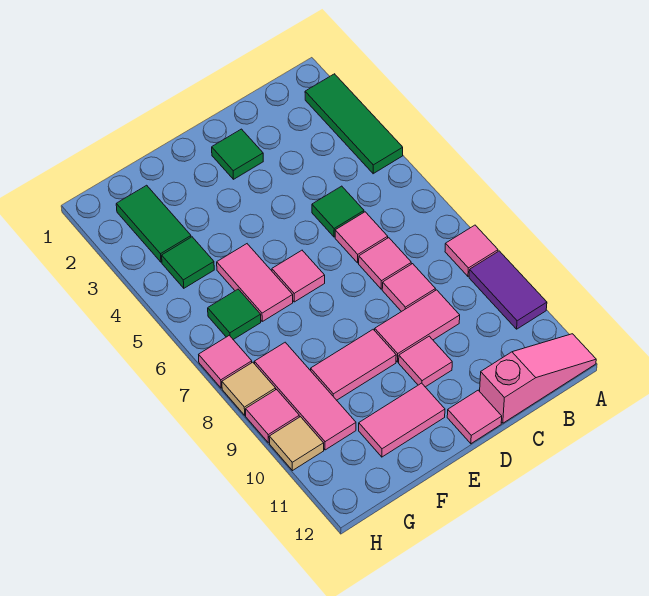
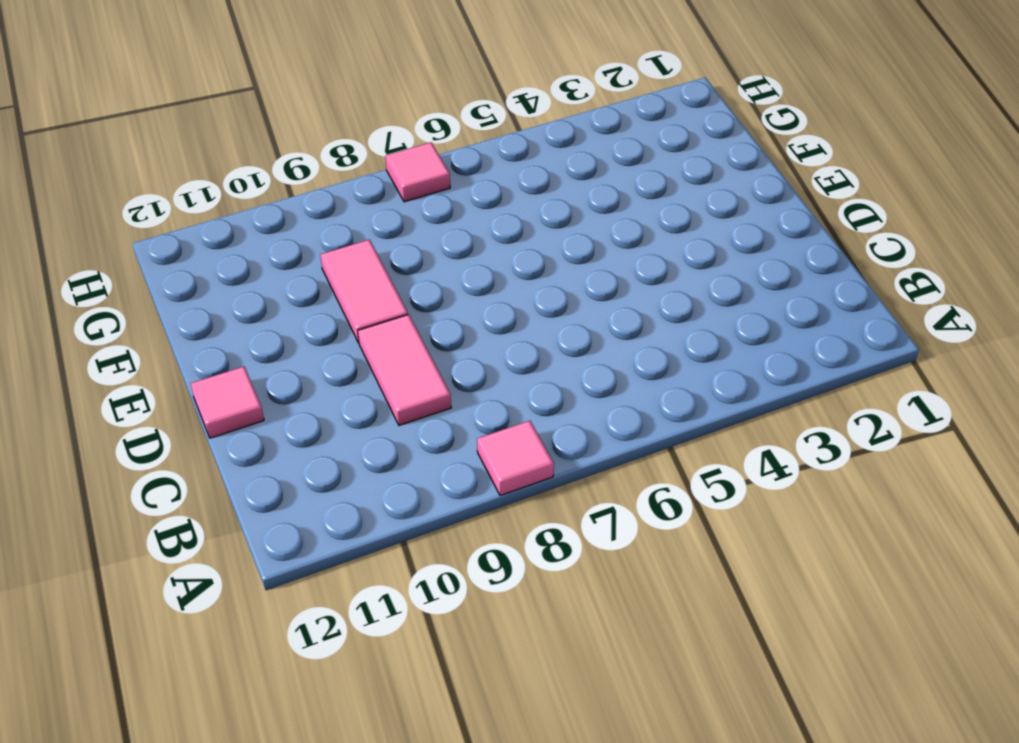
none -> green 1x3 tile [305,74,403,174]
none -> purple 1x2 tile [469,251,547,329]
none -> pink 1x3 slope [480,334,596,423]

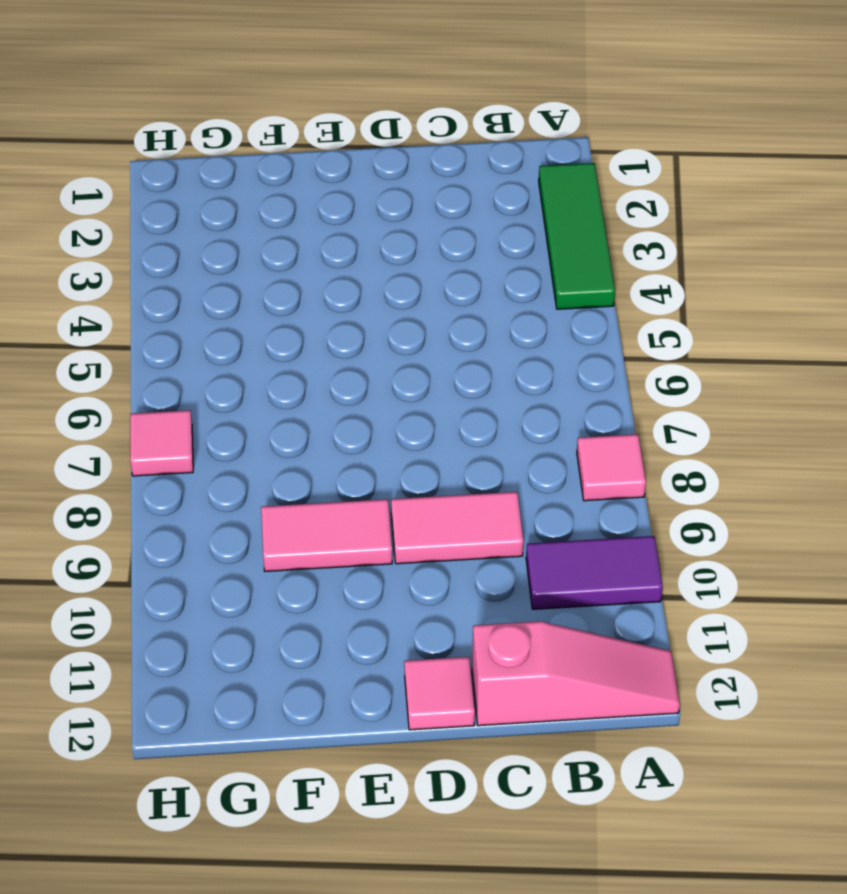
purple 1x2 tile [526,536,663,609] -> purple 1x2 tile turned to [469,251,547,329]
none -> green 1x1 tile [312,186,364,237]
none -> pink 1x1 tile [335,212,388,263]
none -> pink 1x1 tile [359,238,411,289]

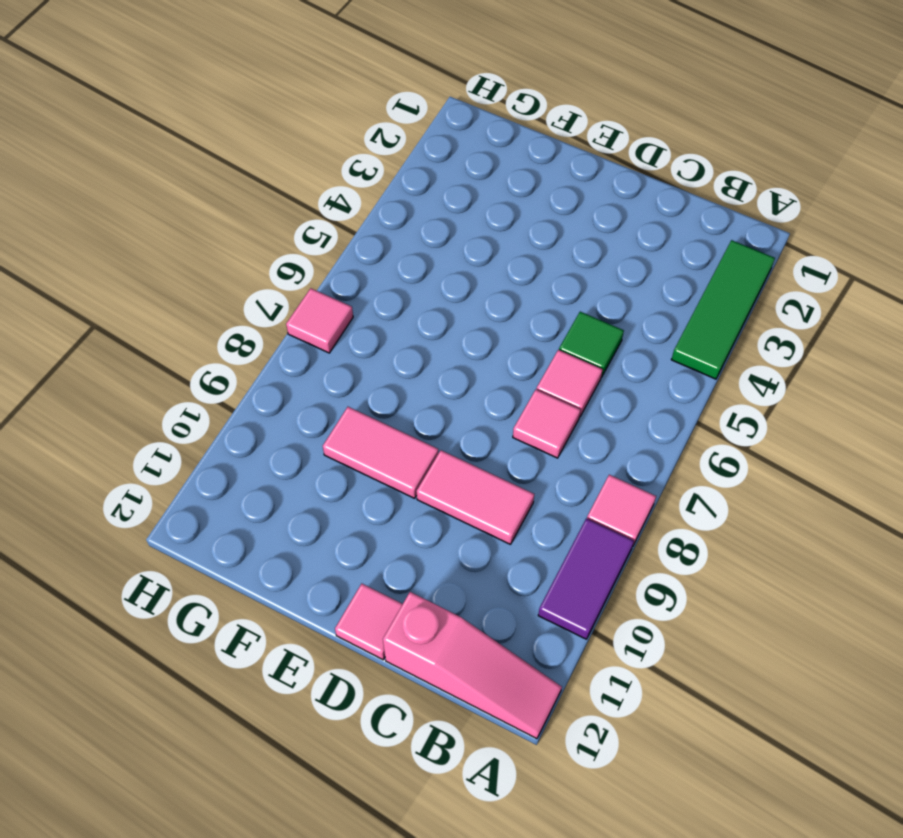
none -> pink 1x1 tile [382,264,435,312]
none -> green 1x1 tile [212,129,263,179]
none -> pink 1x1 tile [399,336,452,387]

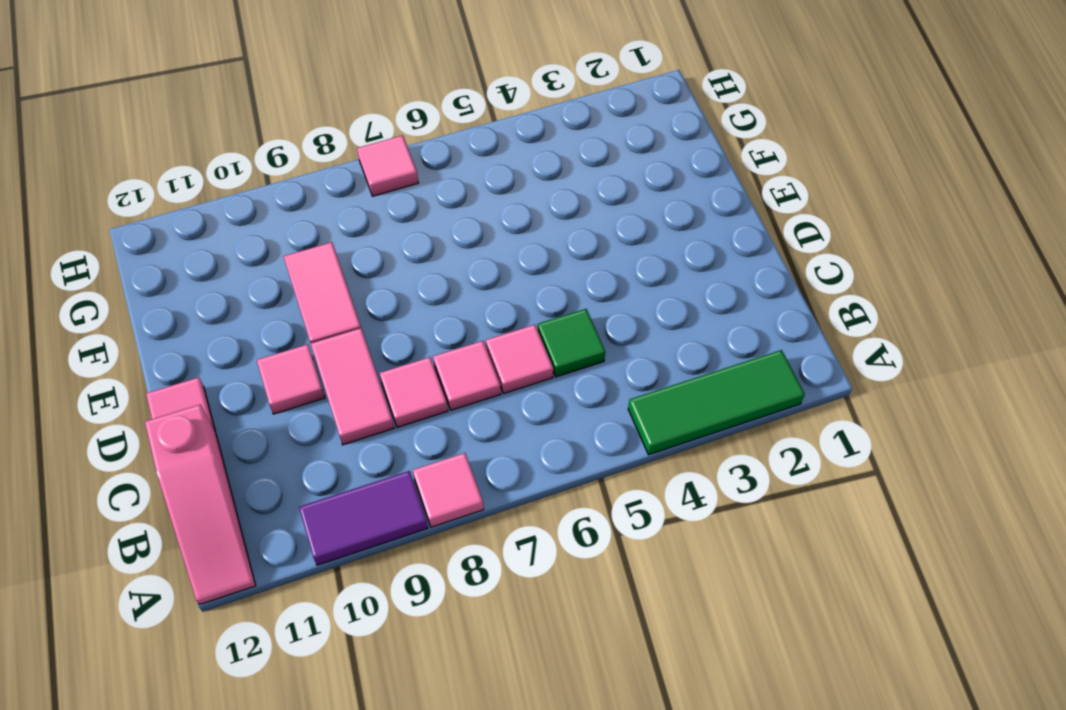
none -> green 1x1 tile [212,129,263,179]
none -> pink 1x1 tile [272,250,325,302]
none -> pink 1x2 tile [359,383,445,457]

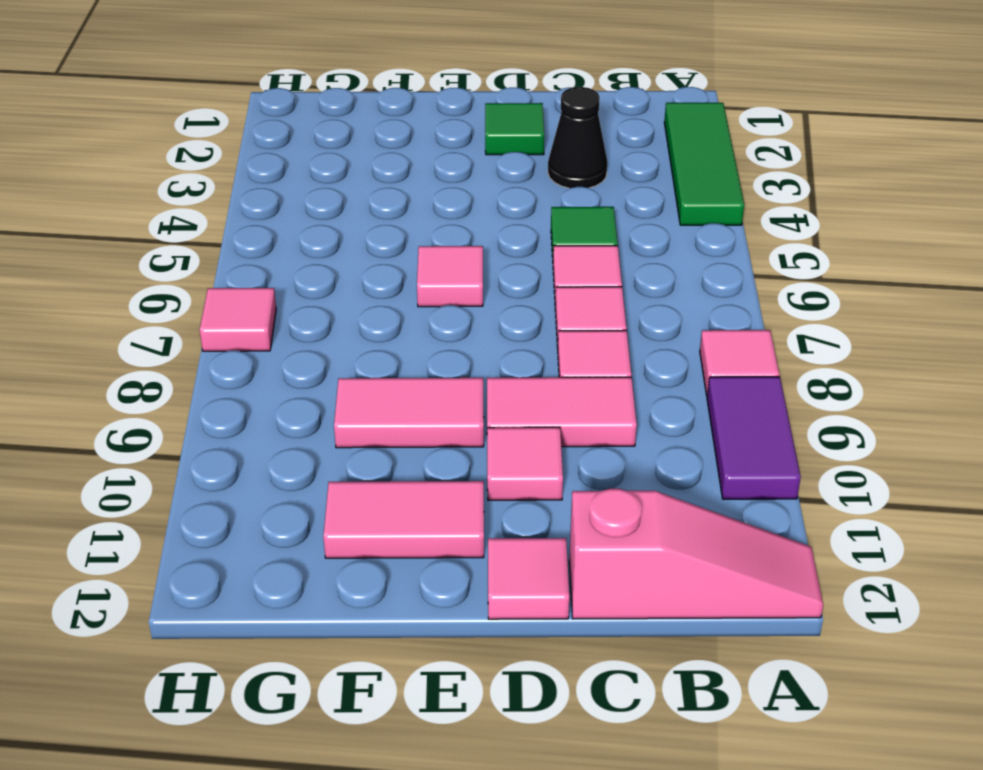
black 1x1 cone [548,87,607,188] -> none
none -> pink 1x2 tile [217,244,293,321]
none -> green 1x2 tile [116,185,191,262]
none -> green 1x1 tile [162,237,214,288]

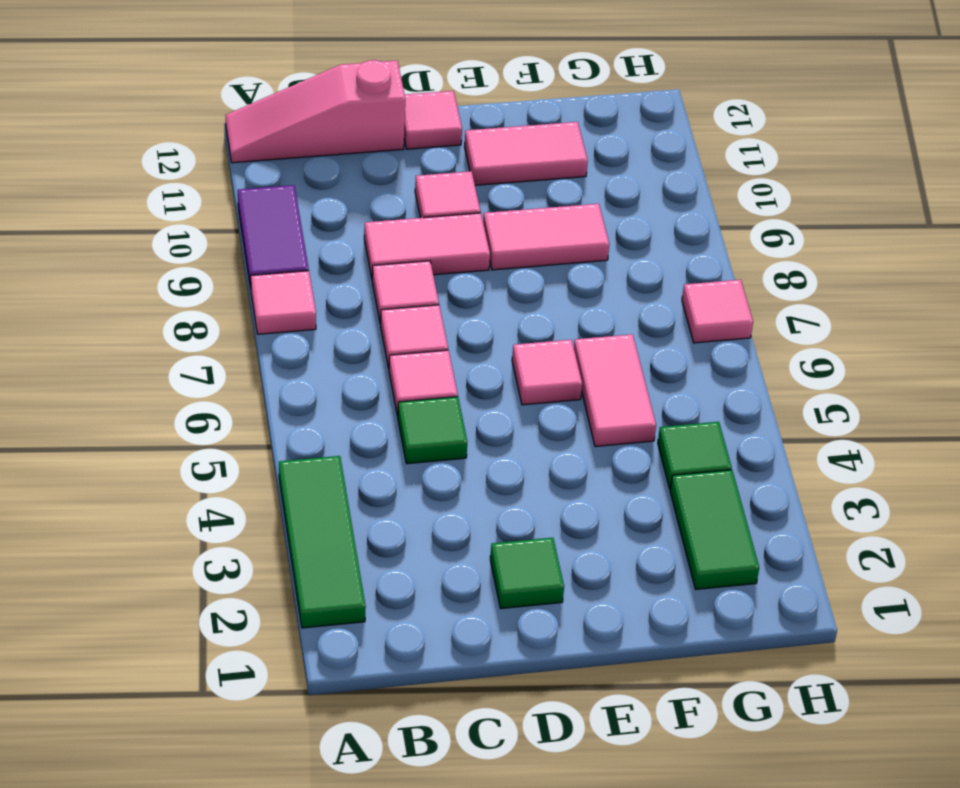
none -> green 1x1 tile [208,289,261,339]
none -> pink 1x3 tile [254,342,356,450]
none -> tan 1x1 tile [222,362,276,415]

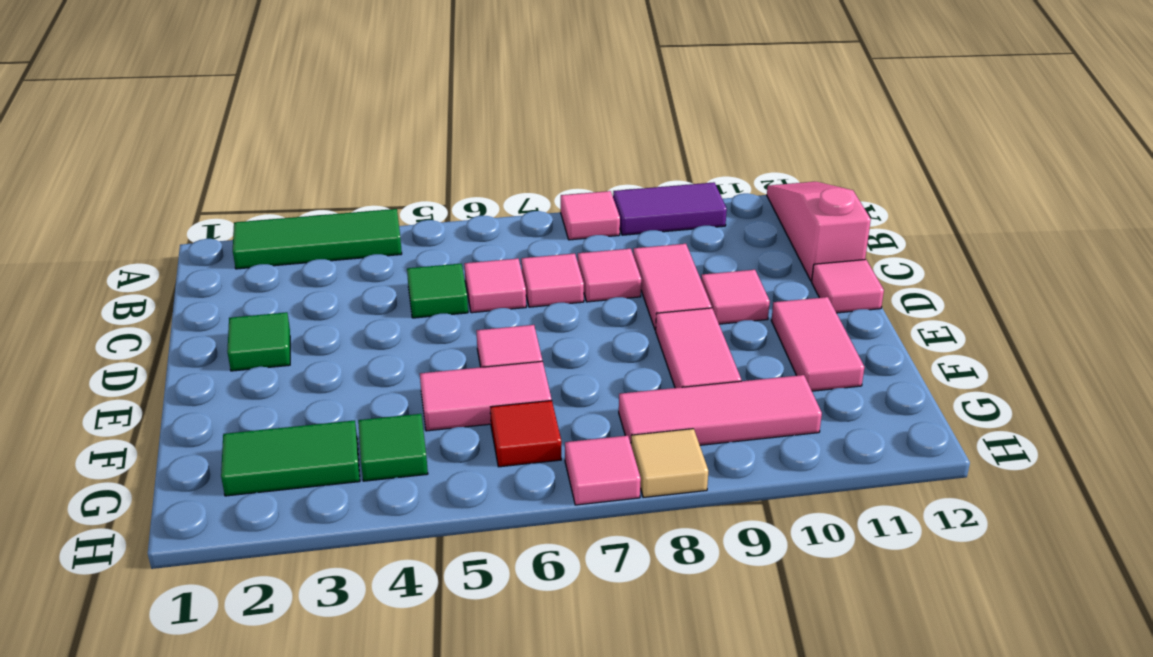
red 1x1 tile [490,400,561,467] -> green 1x1 tile [208,289,261,339]
none -> pink 1x1 tile [246,389,299,443]
none -> tan 1x1 tile [269,417,324,471]

